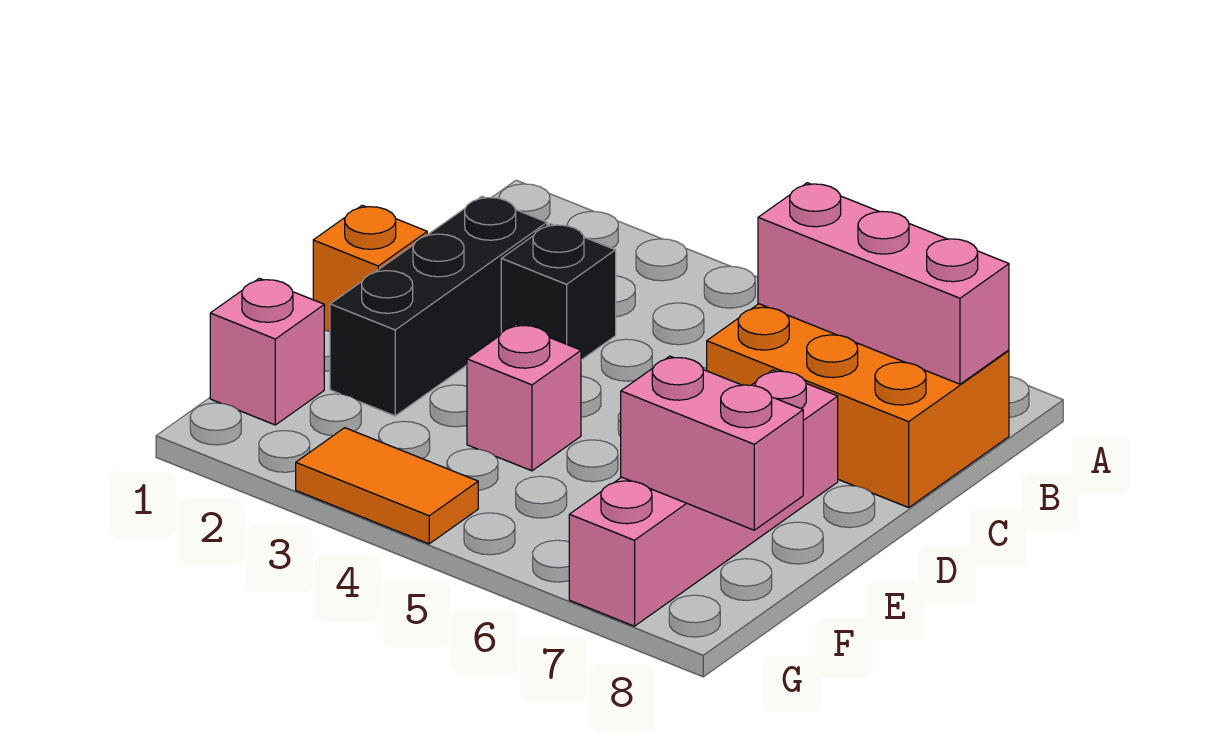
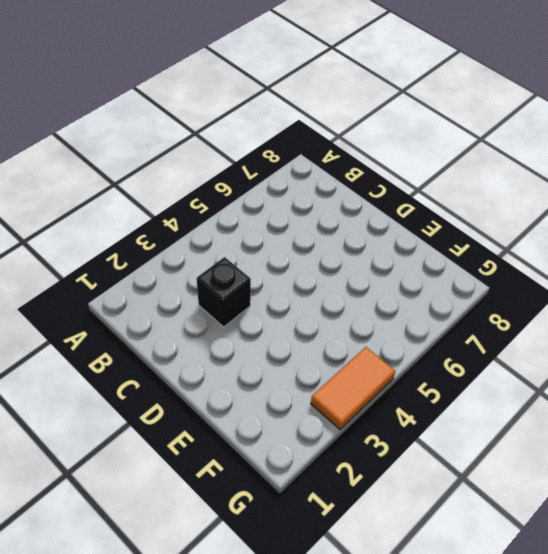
none -> orange 2x3 brick [707,304,1009,508]
none -> black 1x3 brick [330,196,547,416]

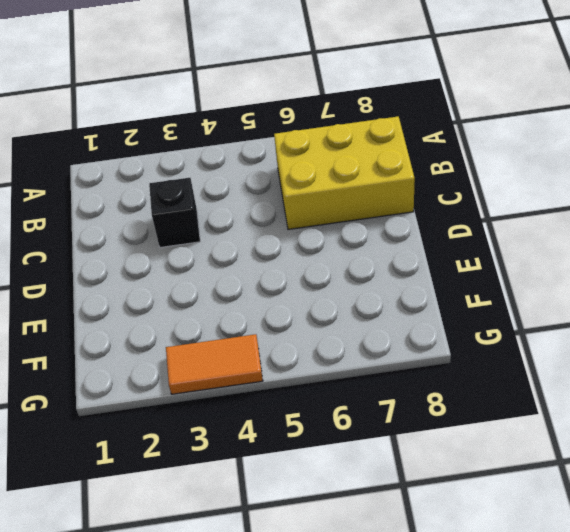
yellow 2x3 brick [274,116,415,229] -> orange 2x3 brick [707,304,1009,508]
none -> black 1x3 brick [330,196,547,416]
none -> orange 1x1 brick [313,205,427,331]

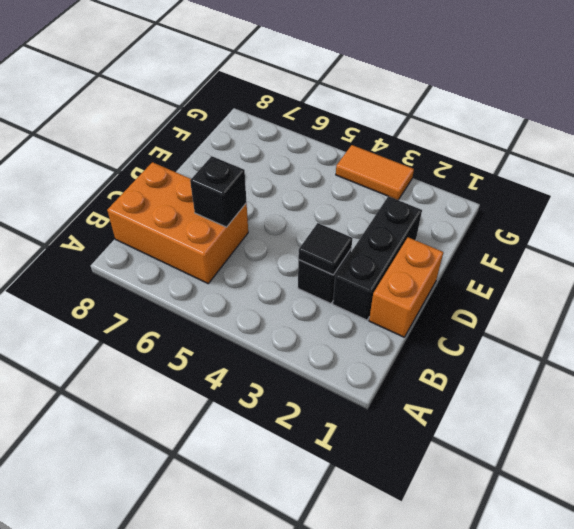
orange 1x2 brick [369,237,443,337] -> orange 1x1 brick [313,205,427,331]
black 1x1 tile [298,223,353,275] -> none
black 1x1 brick [190,156,247,227] -> none
none -> pink 1x4 brick [569,370,838,626]
none -> pink 1x1 brick [467,324,581,471]

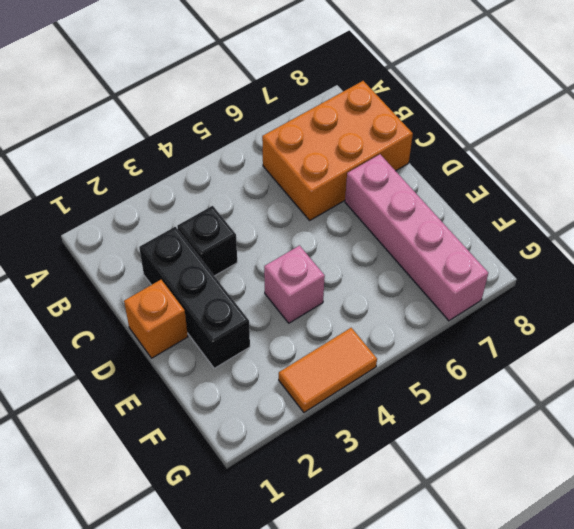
none -> pink 1x1 brick [210,278,324,425]
none -> pink 1x3 brick [758,183,1009,384]

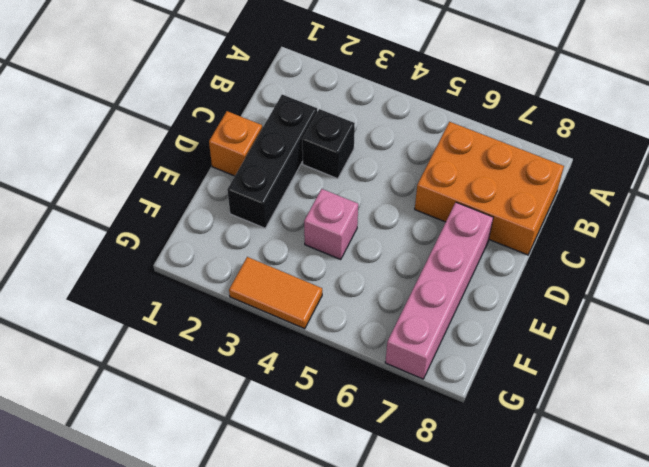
none -> pink 1x1 brick [210,278,324,425]
none -> pink 1x3 brick [758,183,1009,384]

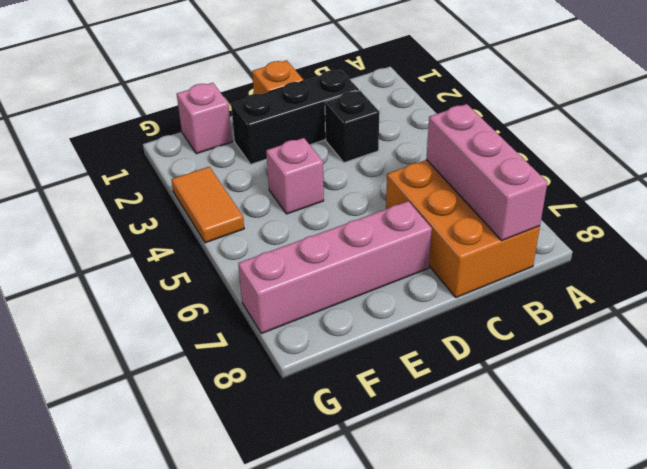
none -> pink 1x2 brick [621,356,803,530]

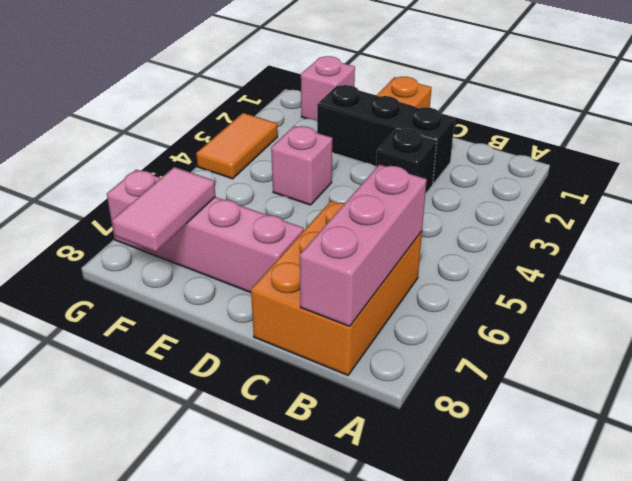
pink 1x2 tile [112,167,215,252] -> pink 1x2 brick [621,356,803,530]

